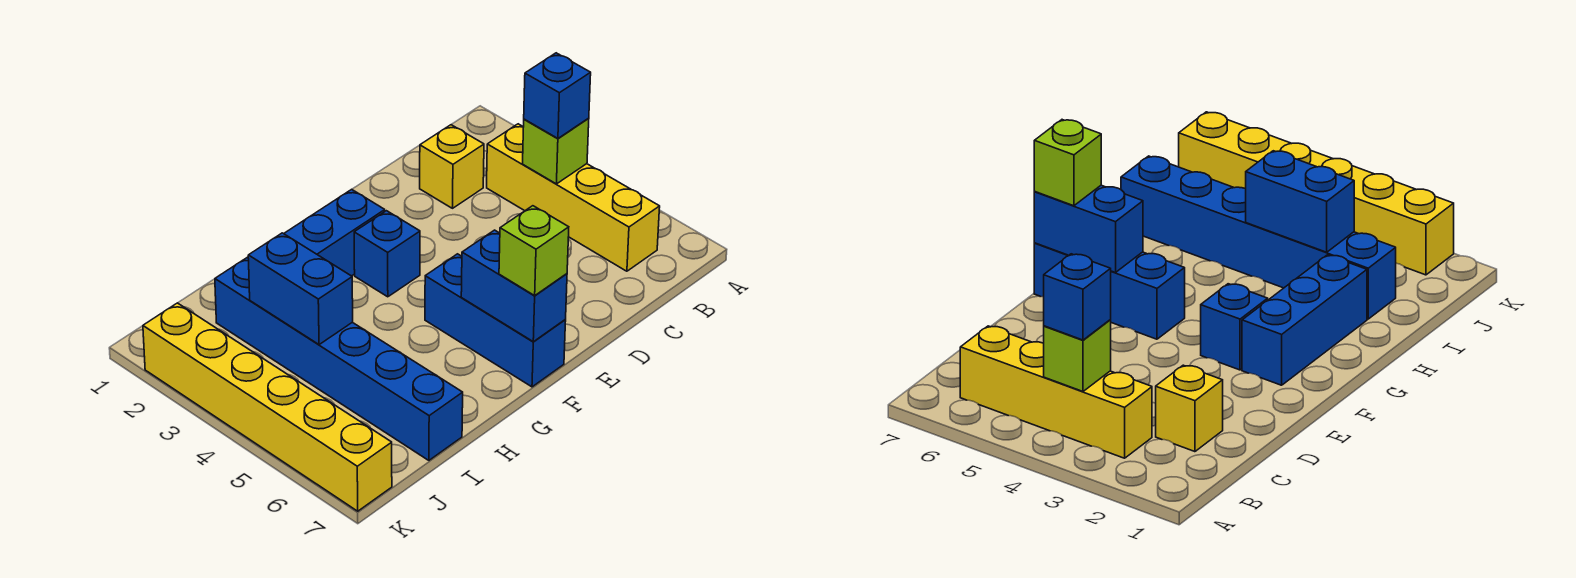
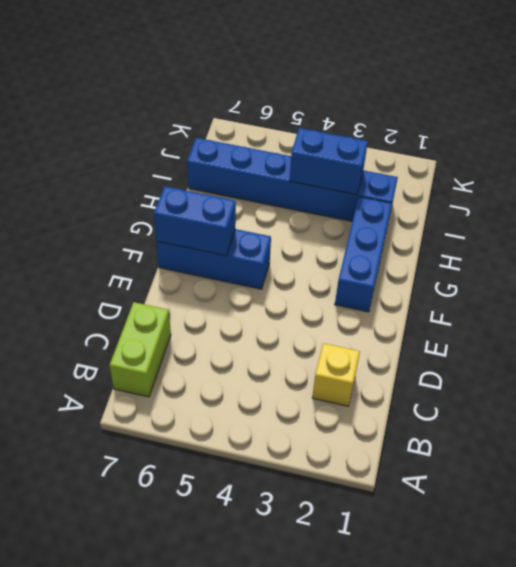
lime 1x2 brick [110,302,171,397] -> none
none -> yellow 1x4 brick [487,124,660,271]
none -> blue 1x1 brick [354,211,420,297]
none -> yellow 1x6 brick [143,303,392,511]

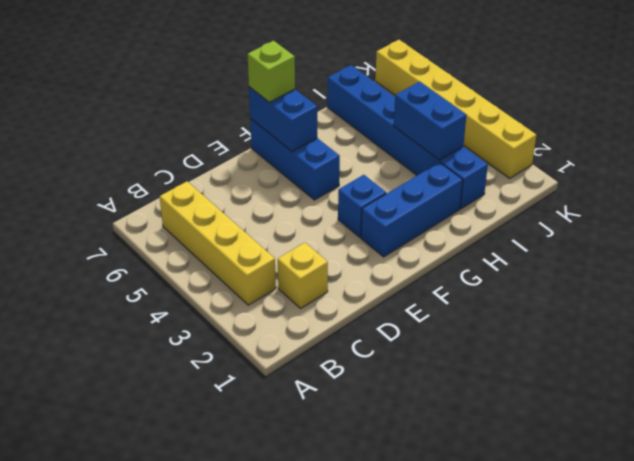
none -> lime 1x1 brick [523,118,589,184]
none -> blue 1x1 brick [524,53,591,138]

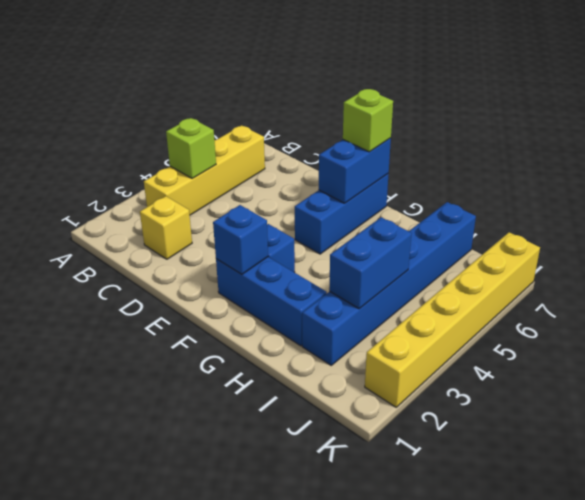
blue 1x1 brick [213,205,268,274] -> blue 1x1 brick moved to [524,53,591,138]

